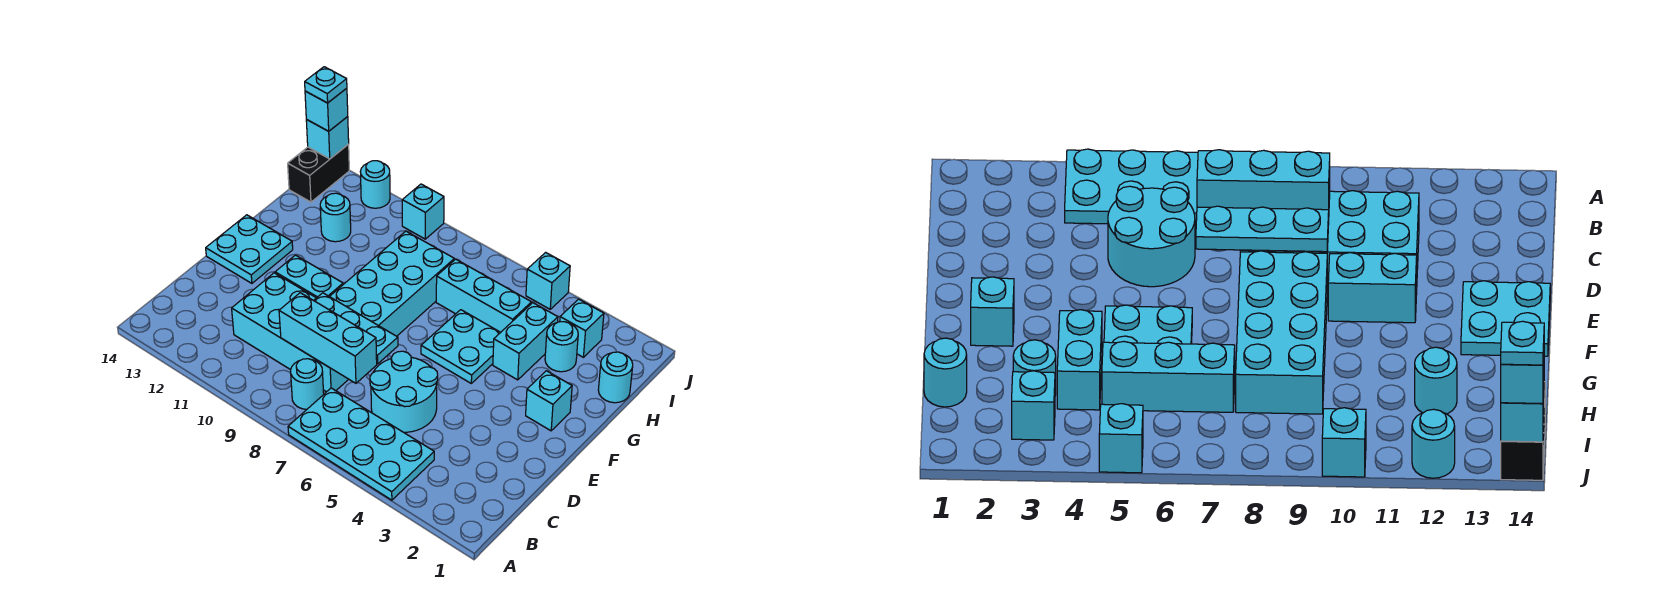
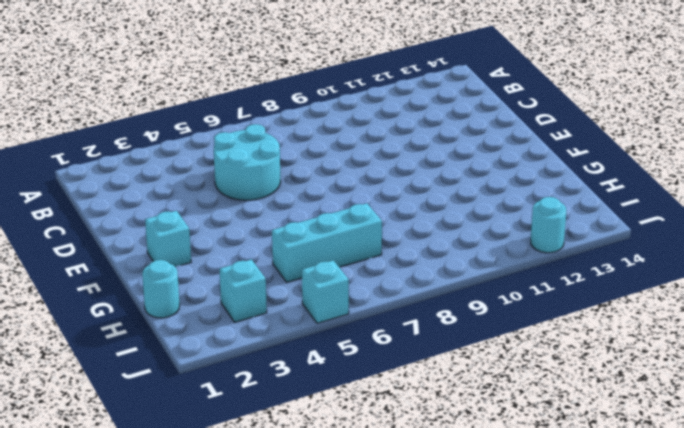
none -> cyan 2x4 plate [288,388,434,500]
none -> cyan 1x1 round brick [291,359,324,409]
none -> cyan 2x4 brick [232,273,349,392]

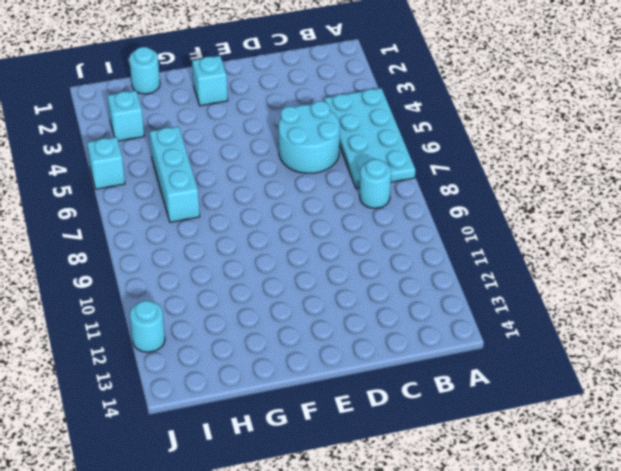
none -> cyan 2x4 brick [232,273,349,392]
none -> cyan 2x4 brick [329,231,454,336]
none -> cyan 1x2 brick [275,255,343,298]

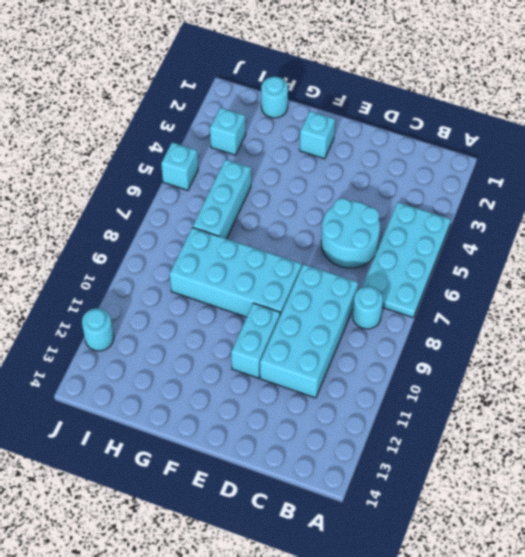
none -> cyan 2x2 plate [206,215,293,283]
none -> cyan 2x2 plate [421,310,501,383]
none -> cyan 1x2 brick [493,303,558,380]

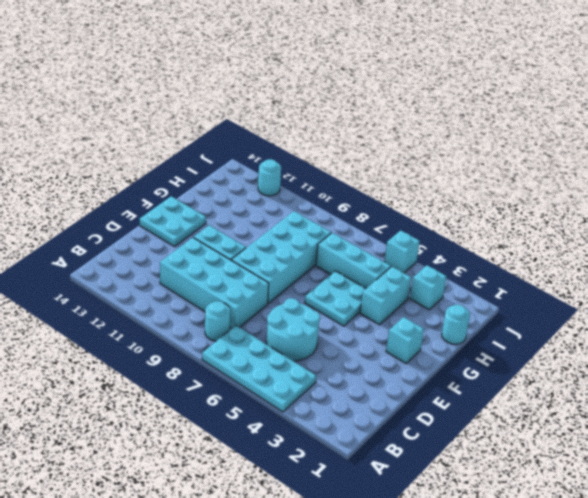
none -> cyan 1x1 round brick [545,322,578,372]
none -> cyan 1x1 round brick [320,193,351,242]
none -> black 1x2 brick [288,144,349,202]

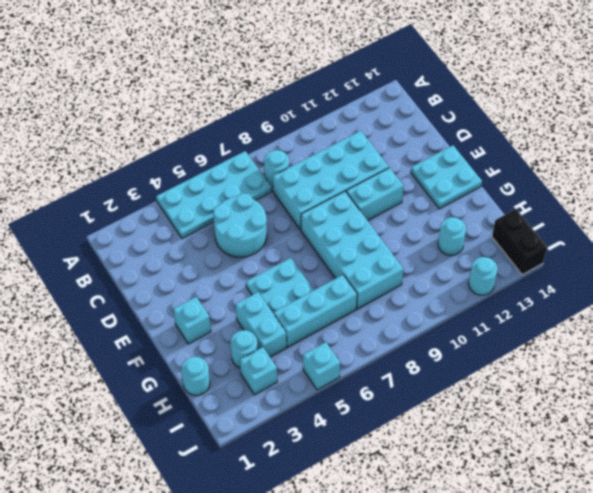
none -> cyan 1x1 brick [402,184,444,239]
none -> cyan 1x3 brick [279,293,377,383]
none -> cyan 1x3 plate [314,293,398,364]

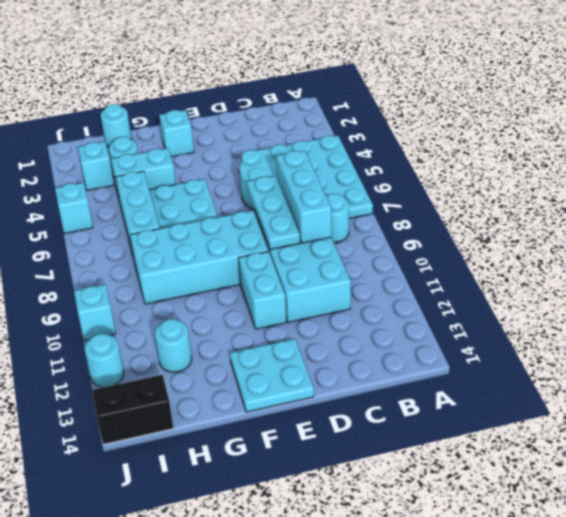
none -> cyan 1x1 brick [306,117,349,159]
none -> cyan 1x1 brick [305,88,348,131]
none -> cyan 1x1 plate [305,67,347,103]

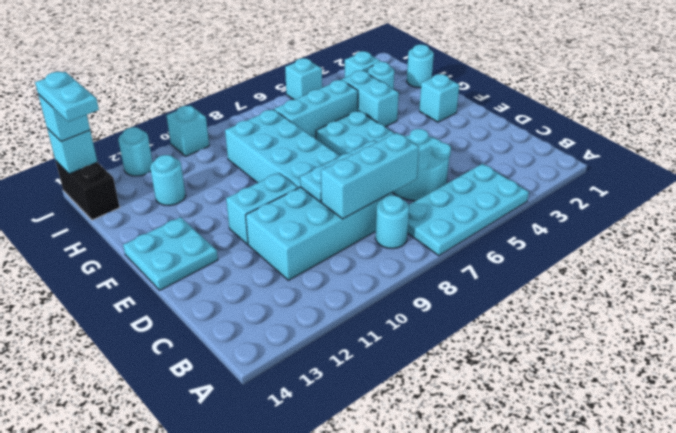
cyan 1x2 plate [35,72,99,122] -> cyan 1x1 plate [305,67,347,103]

